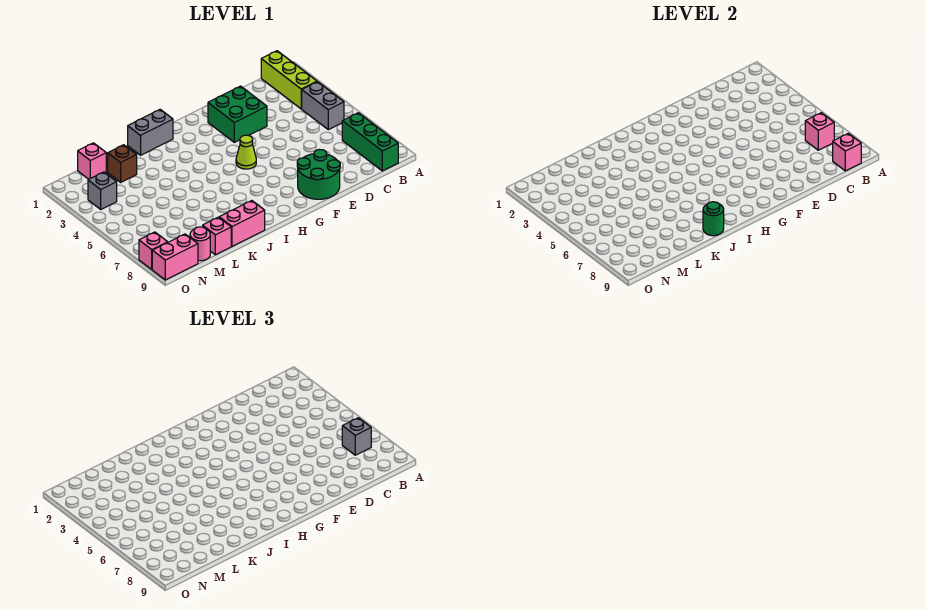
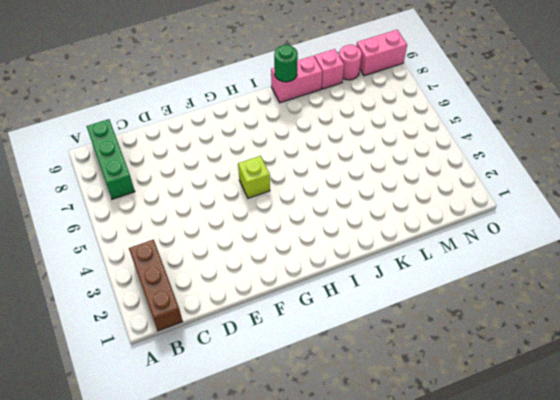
brown 1x3 brick [129,240,183,331] -> lime 1x3 brick [261,51,317,109]
lime 1x1 brick [238,156,270,198] -> lime 1x1 cone [236,135,256,169]
none -> grey 1x2 brick [302,82,344,130]
none -> green 2x2 brick [208,86,267,142]
none -> green 2x2 round brick [297,150,340,199]

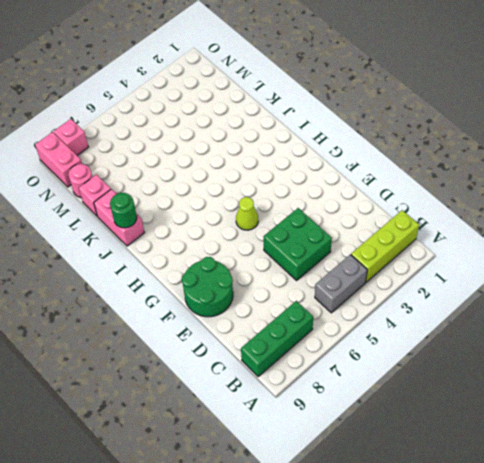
green 2x2 brick [264,208,332,280] -> green 2x2 brick moved to [208,86,267,142]
none -> grey 1x2 brick [128,109,173,155]
none -> brown 1x1 brick [108,145,137,182]
none -> pink 1x1 brick [78,143,106,179]

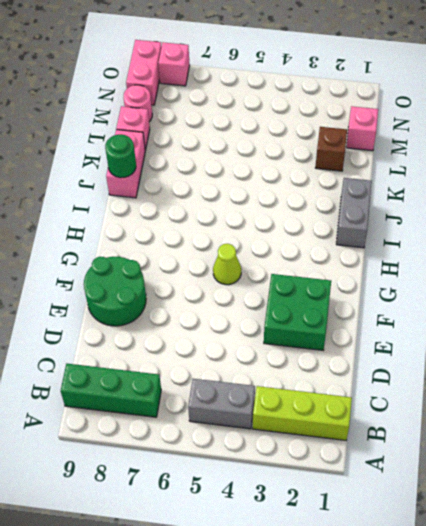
none -> grey 1x1 brick [88,172,117,209]
none -> pink 1x1 brick [805,113,834,150]
none -> pink 1x1 brick [833,133,861,171]

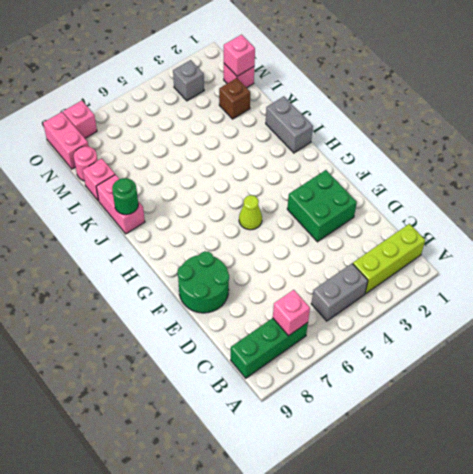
pink 1x1 brick [224,35,255,76] -> pink 1x1 brick moved to [833,133,861,171]
none -> grey 1x1 brick [342,418,371,455]

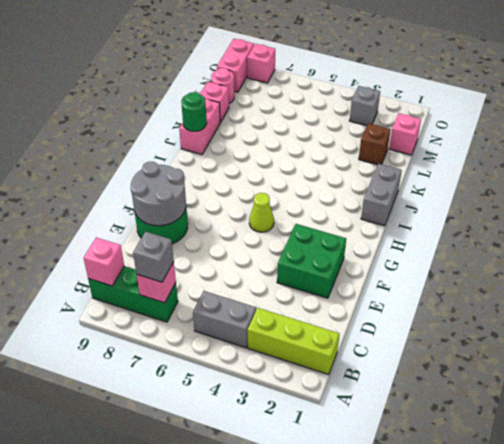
grey 2x2 round brick [131,162,186,226] -> none

